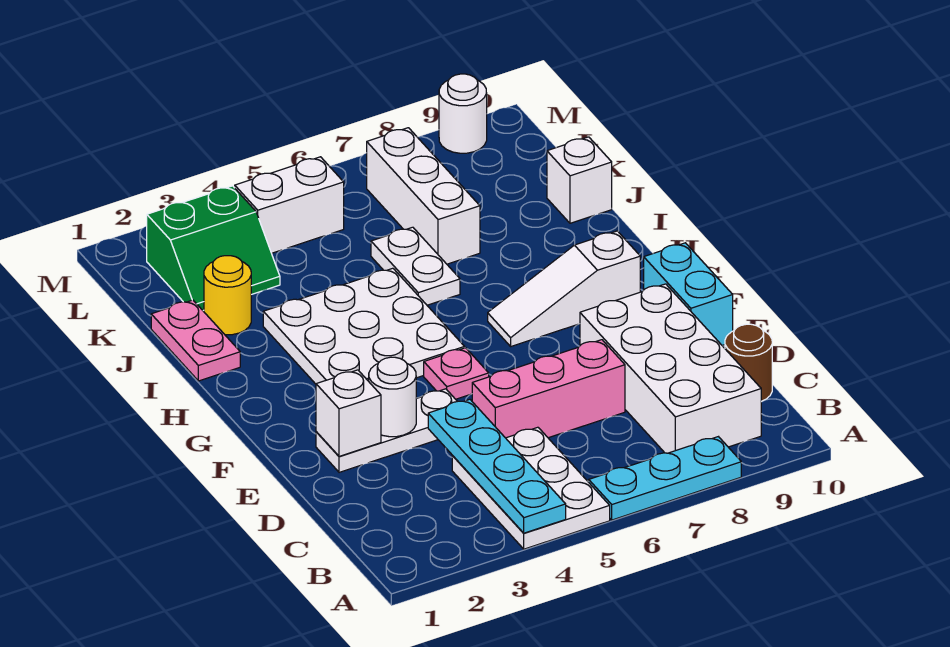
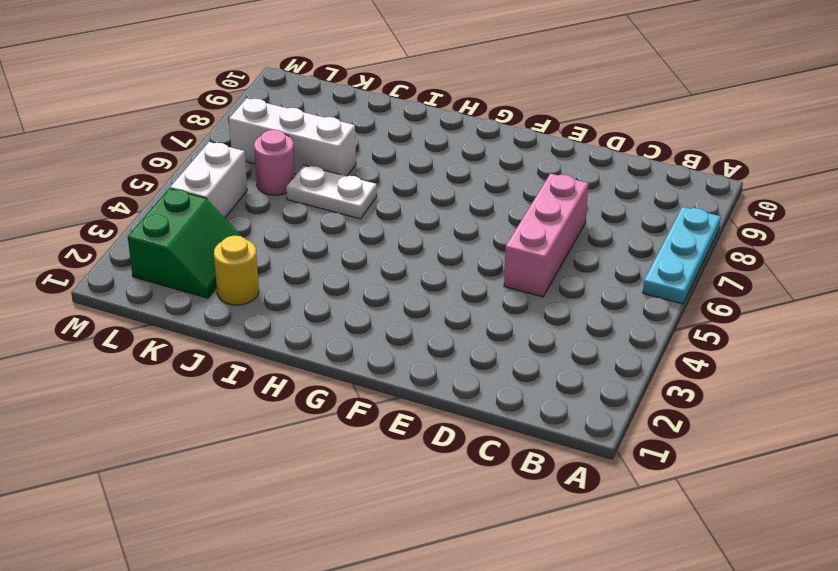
pink 1x1 round brick [254,130,295,195] -> none
none -> white 2x3 plate [452,427,610,549]
none -> white 2x4 brick [580,284,761,453]
none -> brown 1x1 round brick [725,324,772,401]

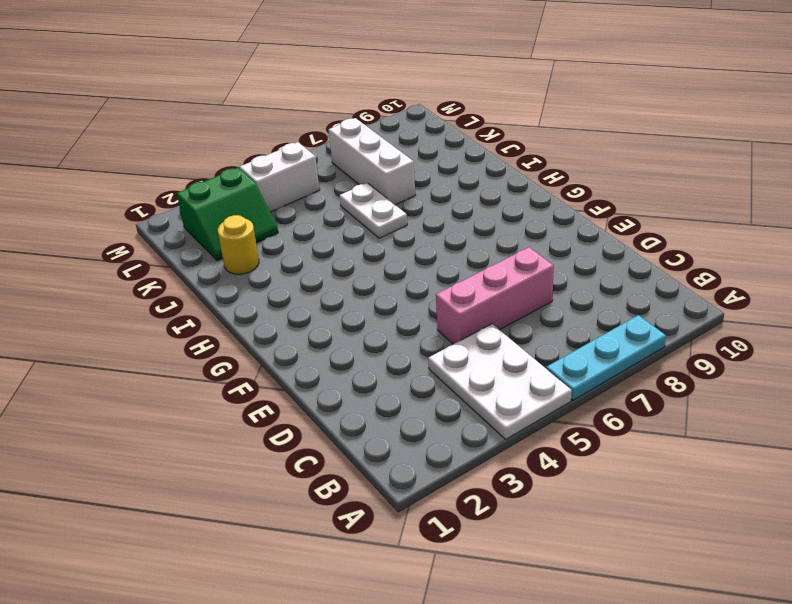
none -> white 2x4 brick [580,284,761,453]
none -> brown 1x1 round brick [725,324,772,401]
none -> white 1x3 plate [316,389,457,472]

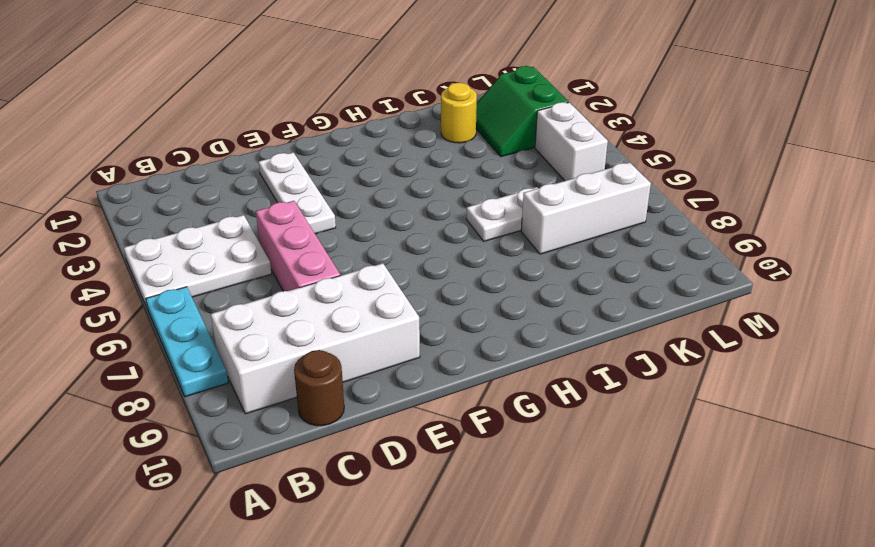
none -> cyan 1x2 brick [644,243,733,345]
none -> pink 1x1 plate [424,348,489,399]
none -> white 3x3 plate [263,268,465,384]

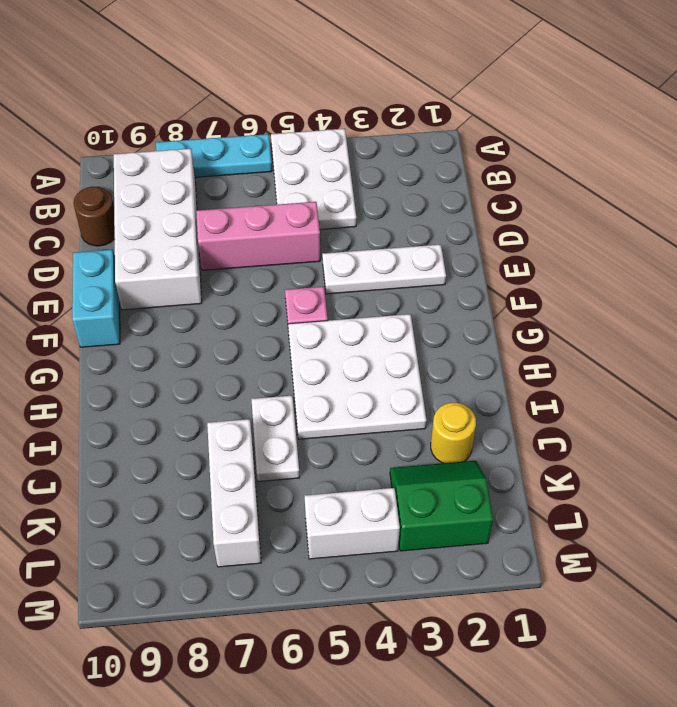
none -> white 1x3 slope [488,231,640,346]
none -> pink 1x2 plate [151,300,240,381]
none -> white 1x1 brick [547,137,612,223]

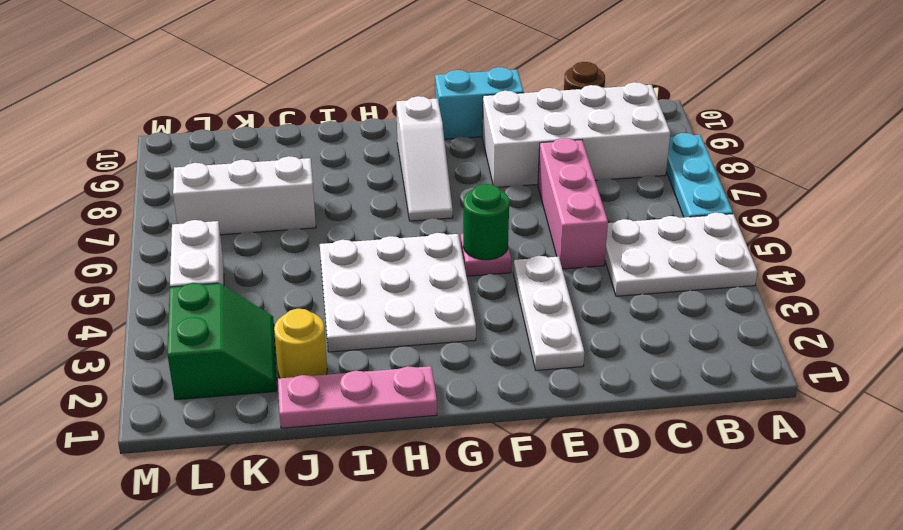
green 1x1 round brick [463,184,509,260] -> none
pink 1x3 plate [278,366,437,428] -> pink 1x2 plate [151,300,240,381]
none -> white 1x2 plate [371,227,460,305]
none -> white 1x1 brick [547,137,612,223]
none -> white 1x1 round brick [439,74,487,153]

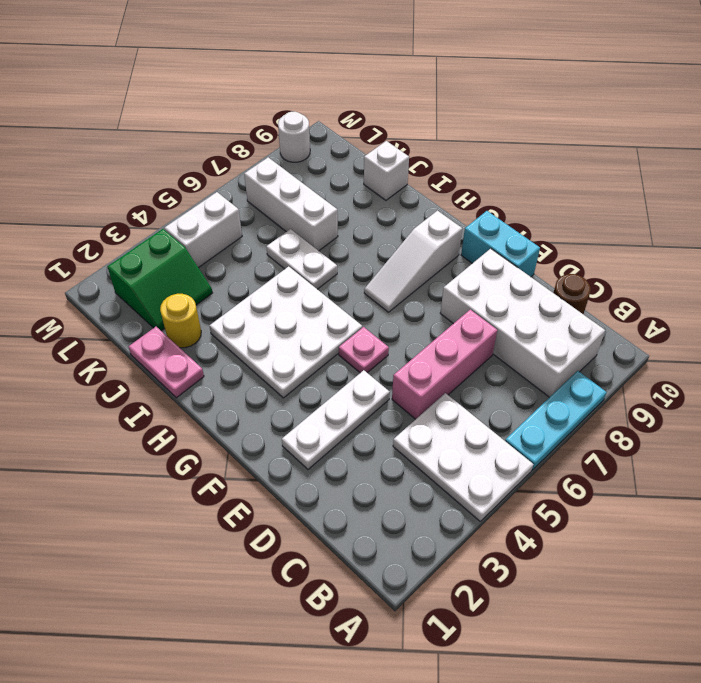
none -> cyan 1x4 plate [428,399,566,533]
none -> white 1x1 brick [316,370,381,456]
none -> white 1x1 round brick [369,357,416,437]

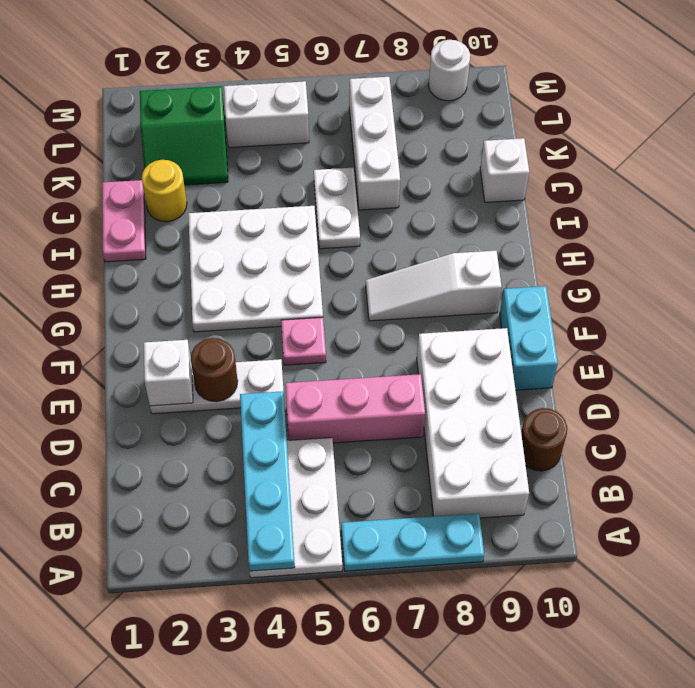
brown 1x1 round brick [191,338,238,402] -> white 1x1 round brick [369,357,416,437]

